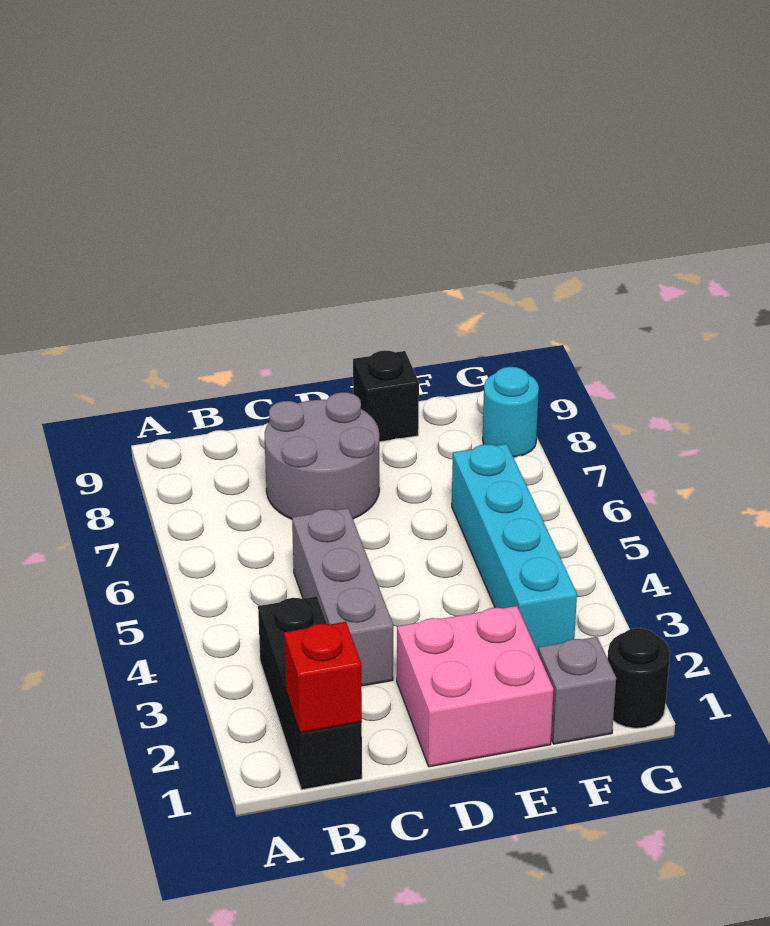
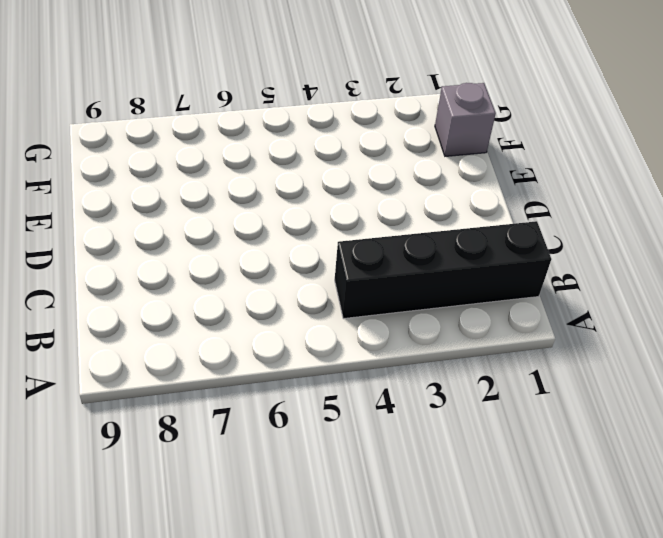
black 1x4 brick [335,221,551,319] -> black 1x3 brick [258,596,362,790]
none -> grey 1x3 brick [292,508,393,686]
none -> grey 2x2 round brick [265,392,379,519]

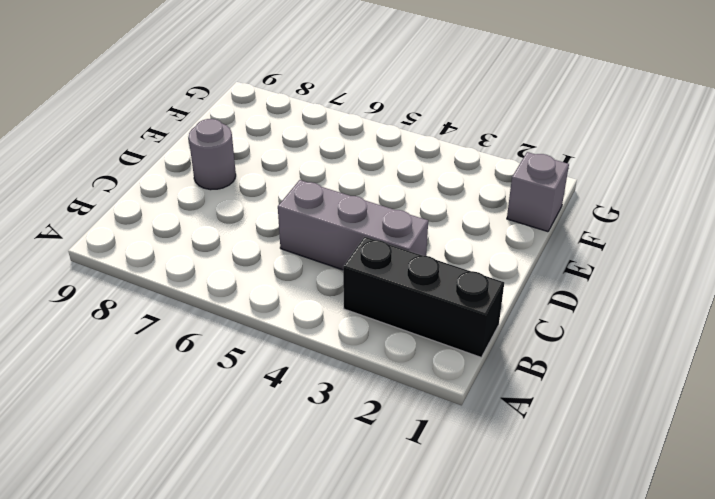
grey 1x1 round brick [189,119,236,190] -> grey 2x2 round brick [265,392,379,519]
none -> pink 2x2 brick [397,606,554,767]
none -> black 1x1 brick [353,350,419,442]

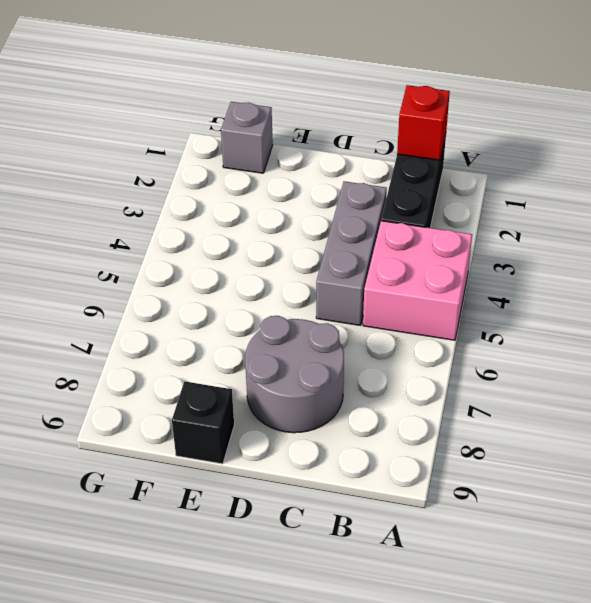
pink 2x2 brick [363,221,472,340] -> pink 2x2 brick moved to [397,606,554,767]
none -> cyan 1x4 brick [452,444,577,652]
none -> black 1x1 round brick [608,628,670,728]

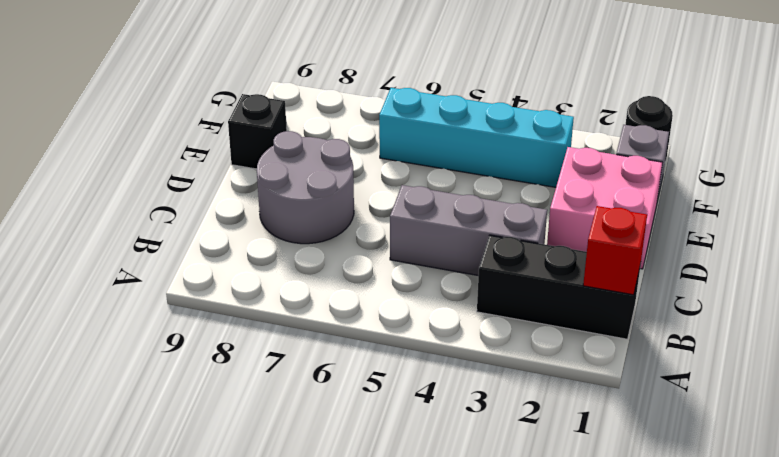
none -> cyan 1x1 round brick [483,367,539,457]

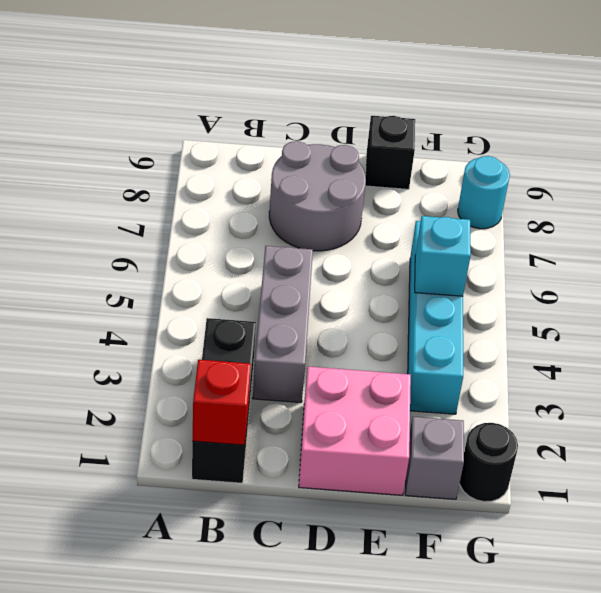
cyan 1x1 brick [415,216,471,296] -> none

